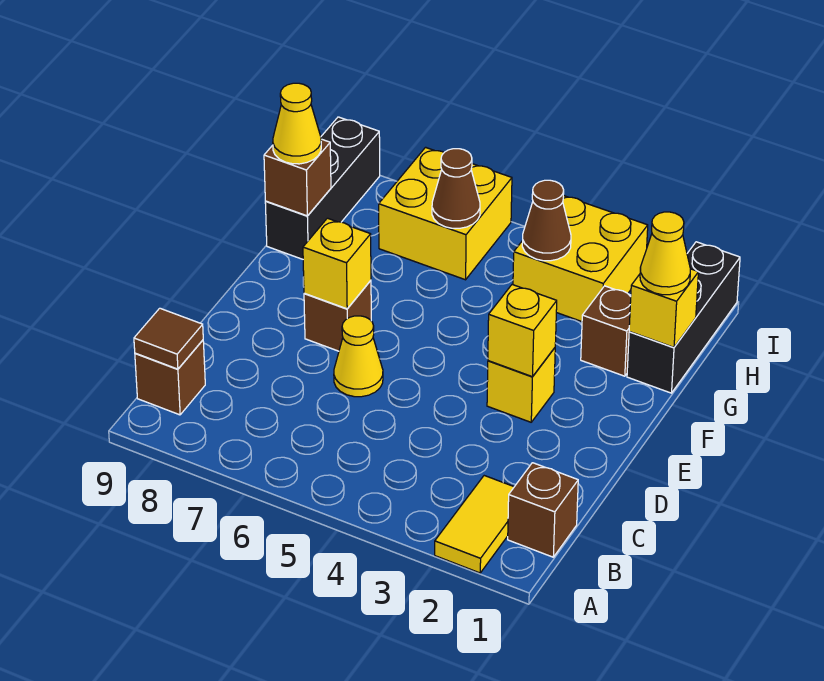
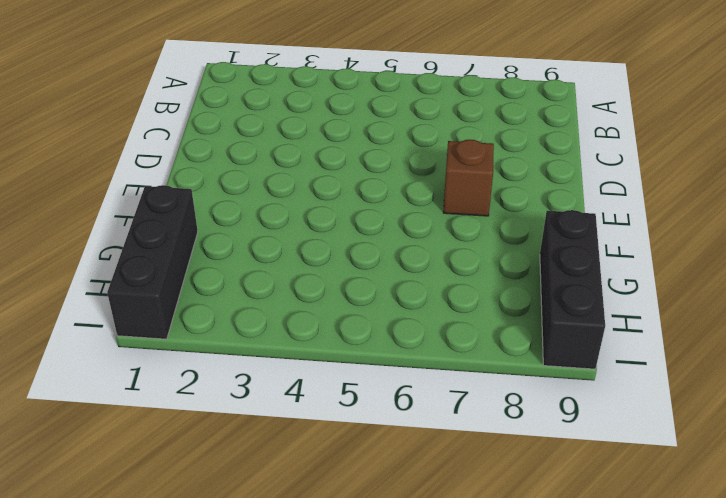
none -> yellow 1x2 tile [435,476,514,573]
none -> brown 1x1 brick [508,463,578,557]
none -> brown 1x1 brick [135,340,205,415]

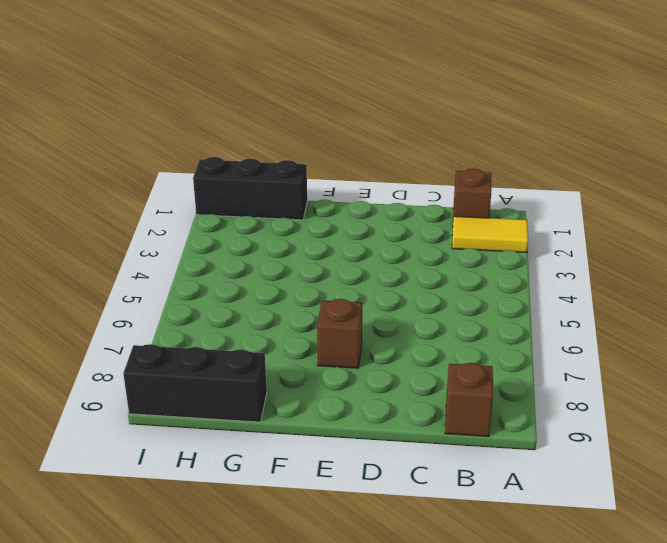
none -> yellow 1x1 cone [334,316,383,397]
none -> yellow 1x1 brick [487,348,555,422]
none -> brown 1x1 brick [581,286,631,376]

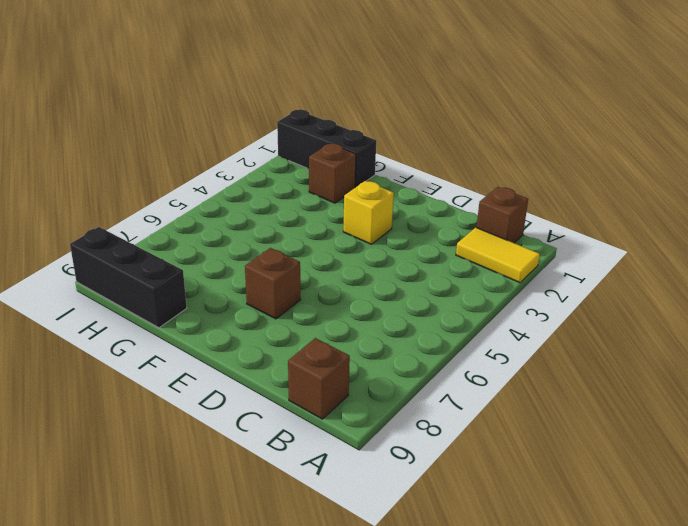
none -> yellow 1x1 cone [334,316,383,397]
none -> yellow 2x2 brick [513,195,648,322]
none -> yellow 2x2 brick [379,147,512,280]

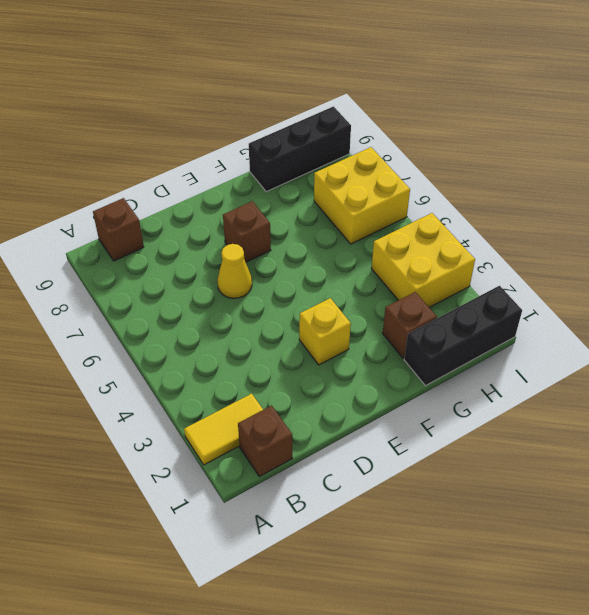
none -> brown 1x1 tile [134,308,203,369]
none -> yellow 1x1 brick [488,285,557,377]
none -> yellow 1x1 brick [303,218,371,309]

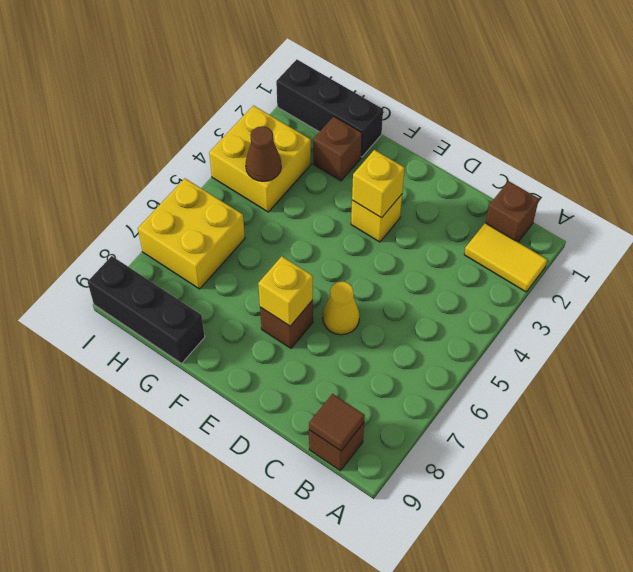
none -> yellow 1x1 brick [629,269,698,347]
none -> brown 1x1 brick [264,139,331,216]
none -> brown 1x1 cone [432,149,480,228]

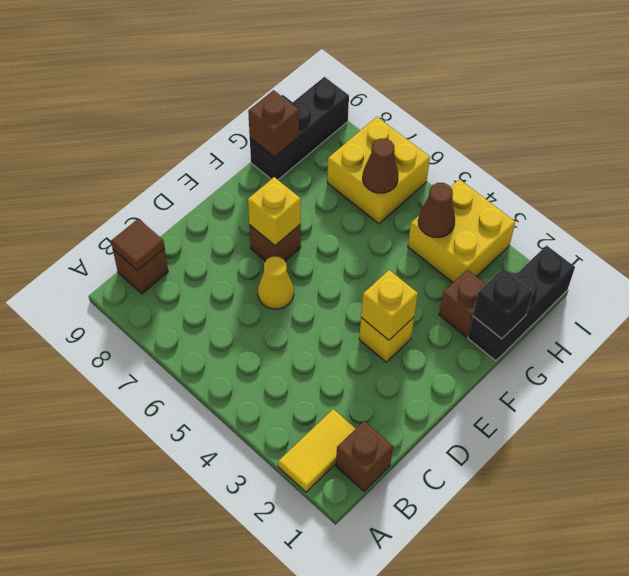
black 1x1 brick [473,269,533,339] -> yellow 1x1 brick [629,269,698,347]
none -> yellow 1x1 cone [640,212,690,295]
none -> yellow 1x1 cone [273,83,321,164]

